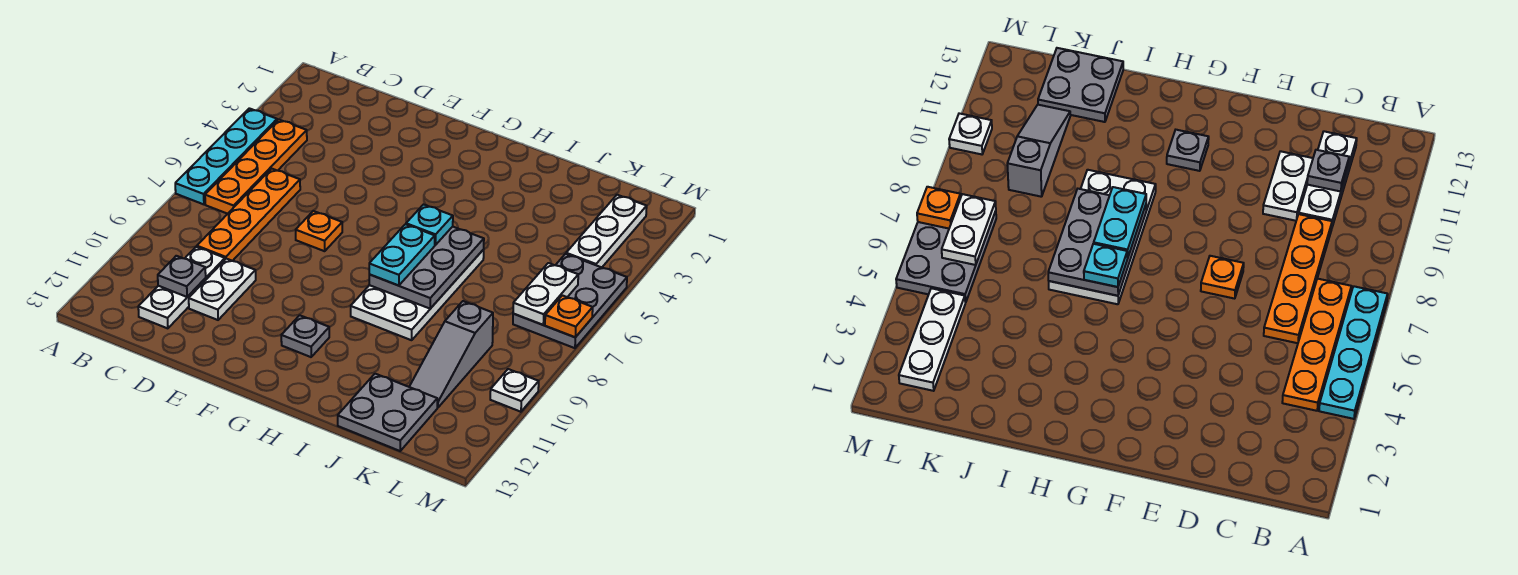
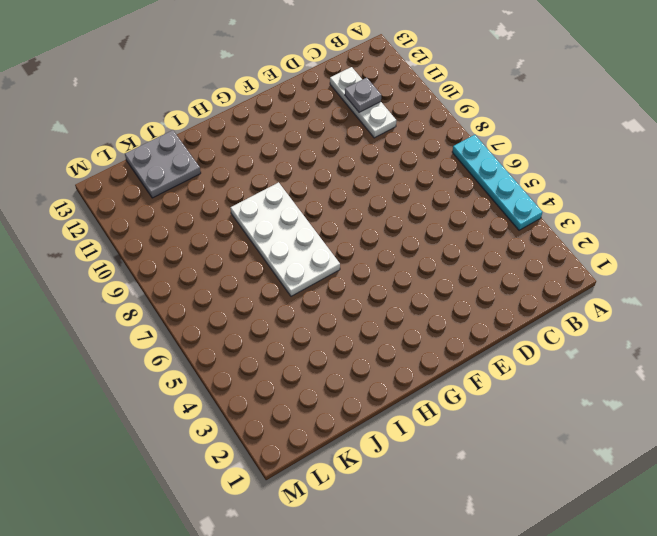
none -> orange 1x4 plate [205,119,307,214]
none -> orange 1x4 plate [197,169,300,261]
none -> white 1x2 plate [189,259,256,320]

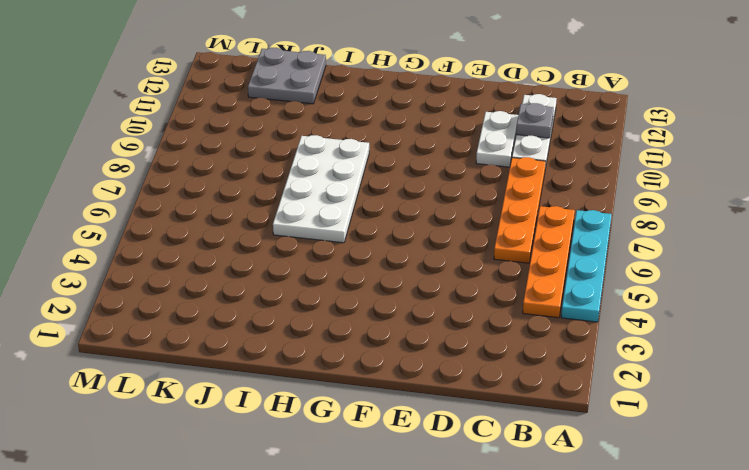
none -> orange 1x1 plate [296,211,342,251]
none -> grey 1x1 plate [281,315,329,357]
none -> grey 1x3 slope [409,301,493,408]

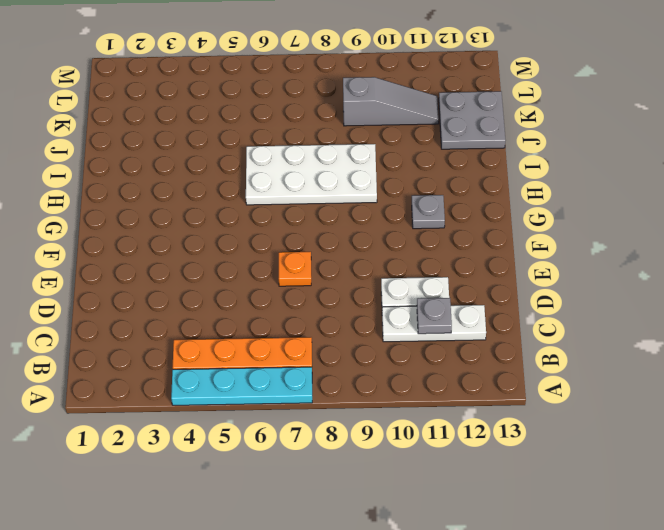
none -> orange 1x4 plate [197,169,300,261]
none -> white 1x3 plate [566,195,647,267]
none -> grey 2x3 plate [513,254,627,348]

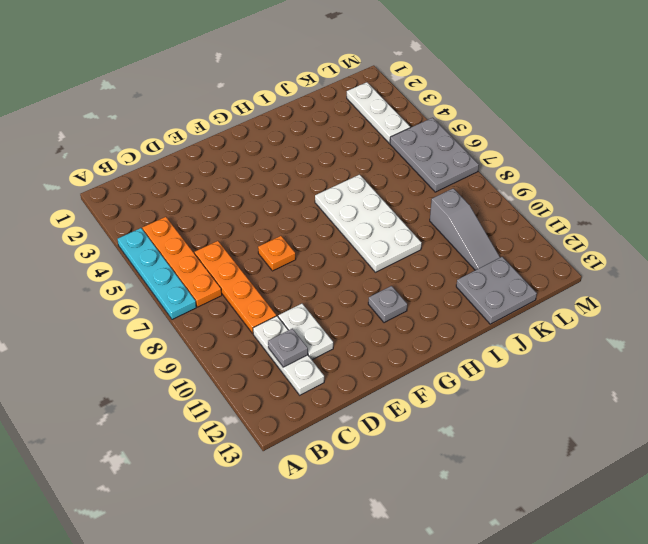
none -> white 1x1 plate [490,369,539,412]
none -> grey 2x3 plate [369,227,484,309]
none -> white 1x2 plate [513,263,578,325]

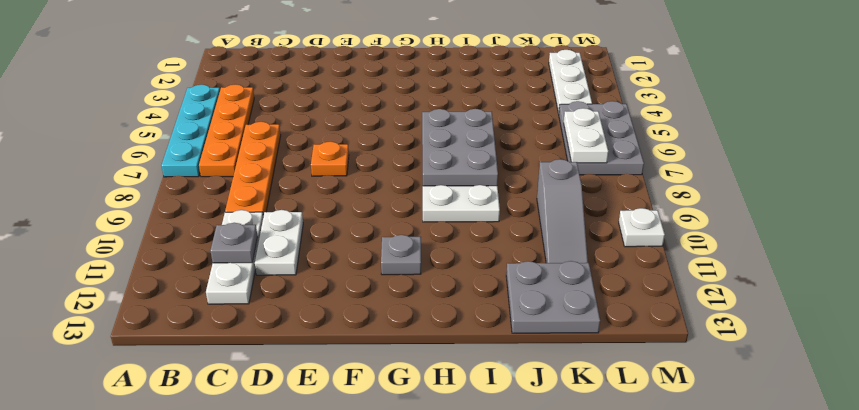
none -> orange 1x1 plate [545,295,593,337]
none -> cyan 1x1 plate [406,205,453,245]
none -> cyan 1x2 plate [369,224,435,286]

